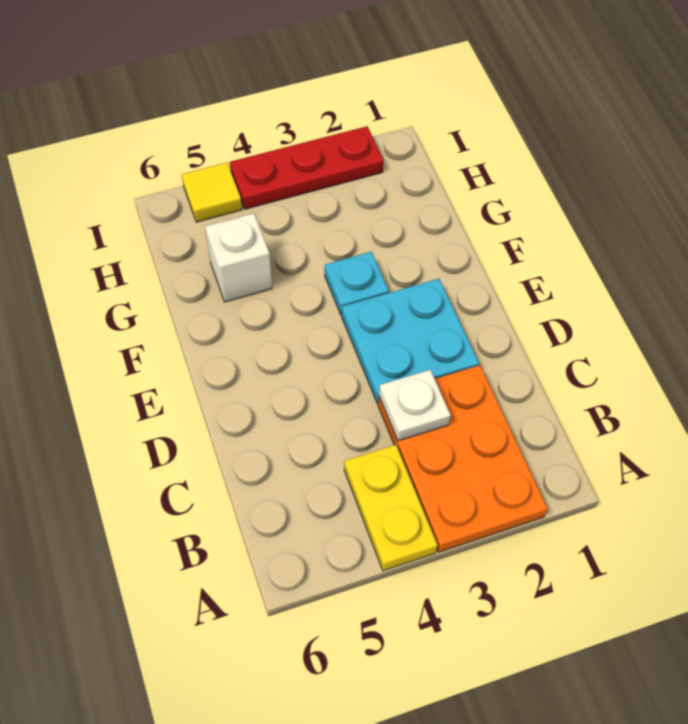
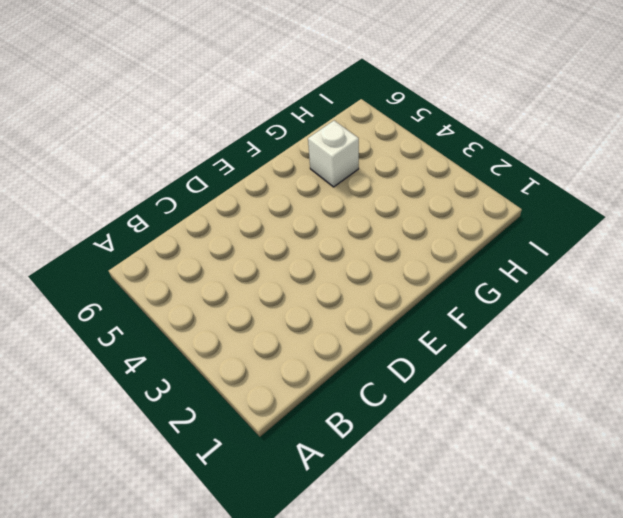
none -> orange 2x3 plate [378,365,548,552]
none -> yellow 1x2 plate [344,445,438,571]

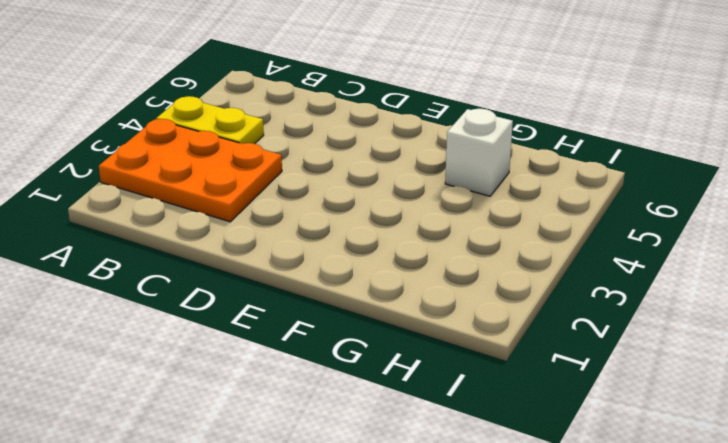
none -> cyan 2x2 plate [342,279,479,404]
none -> cyan 1x1 plate [325,252,389,315]

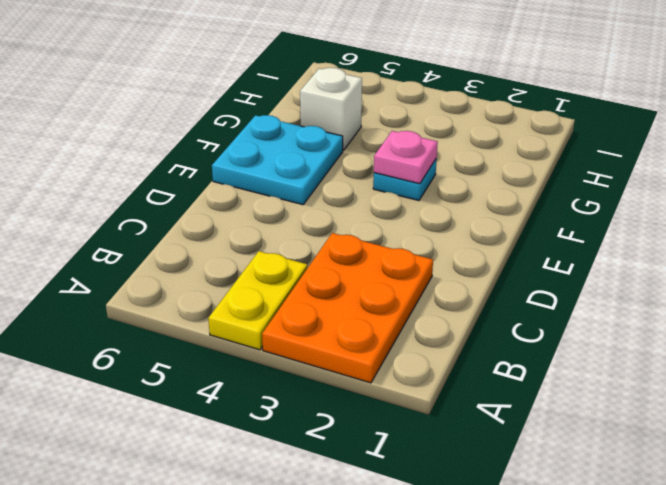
cyan 2x2 plate [212,115,343,205] -> cyan 2x2 plate moved to [342,279,479,404]
pink 1x1 plate [374,131,438,184] -> none
none -> red 1x3 plate [230,126,384,209]
none -> yellow 1x1 tile [182,163,242,222]

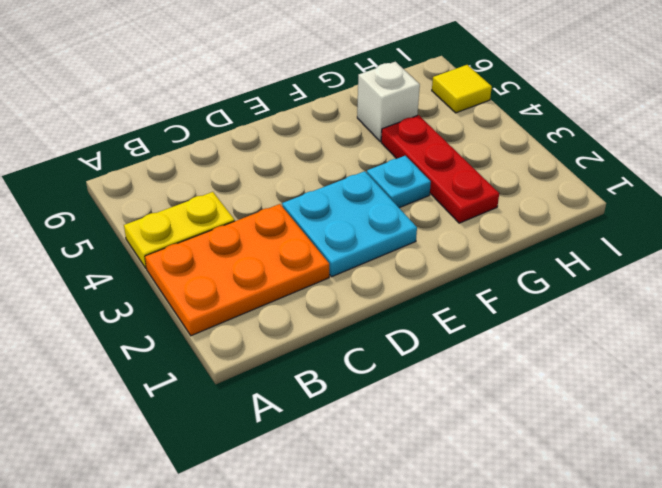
red 1x3 plate [381,115,499,223] -> red 1x3 plate moved to [230,126,384,209]
none -> white 1x1 plate [379,370,451,441]

